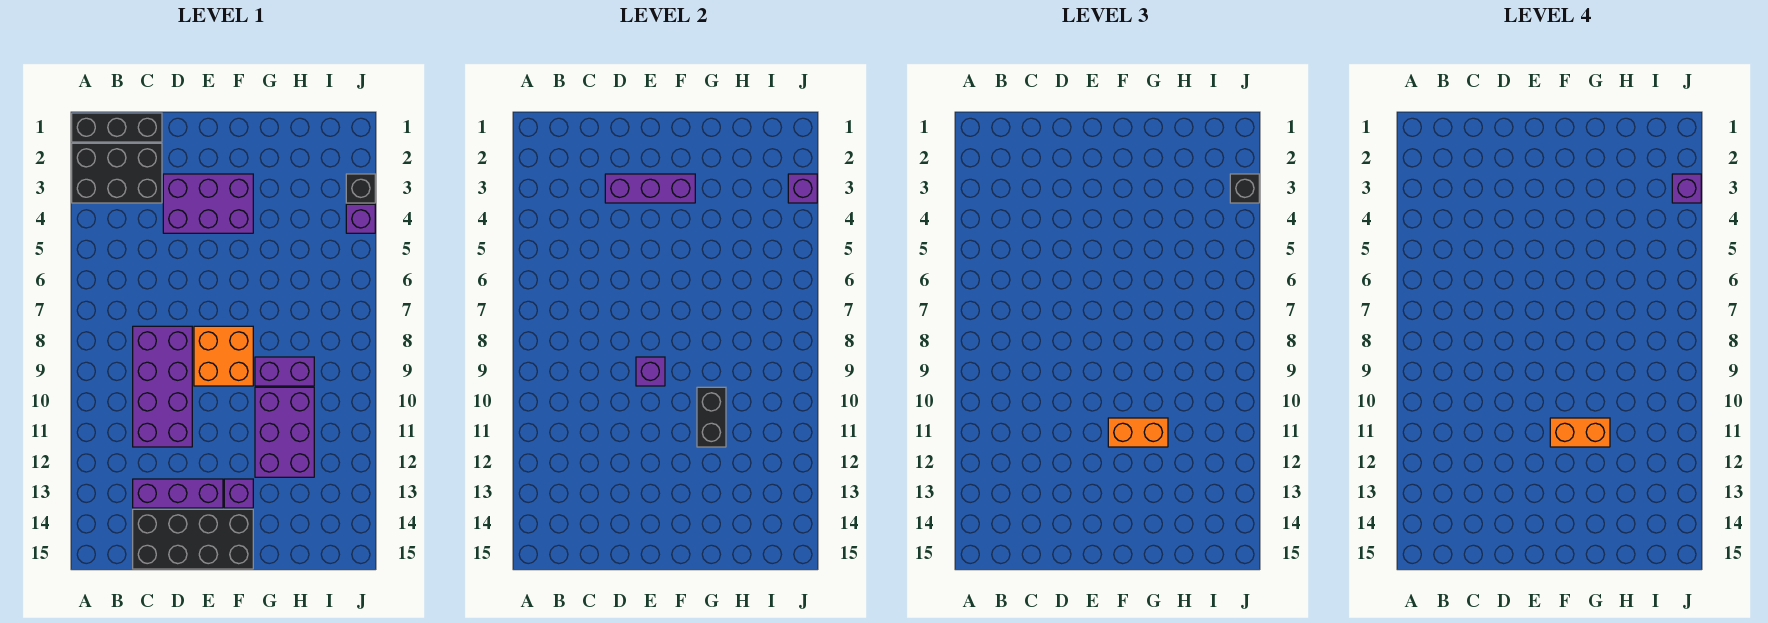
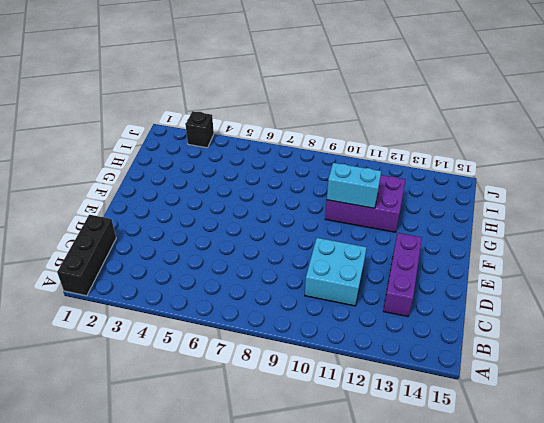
cyan 2x2 brick [305,238,367,306] -> purple 2x4 brick [133,326,192,447]
cyan 1x2 brick [327,163,381,208] -> black 1x2 brick [697,387,726,447]
none -> black 2x3 brick [72,143,162,203]
none -> black 2x4 brick [133,509,253,569]
none -> purple 2x3 brick [163,174,253,233]

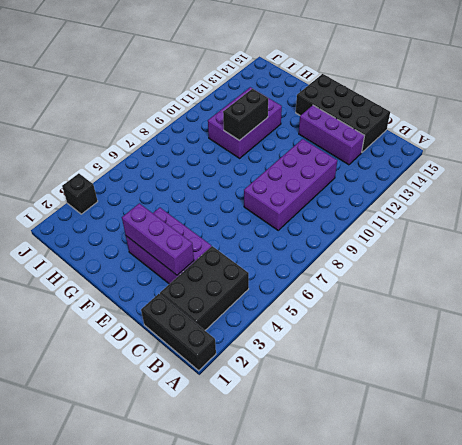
black 2x3 brick [160,246,249,330] -> black 2x3 brick turned to [72,143,162,203]
none -> orange 2x2 brick [194,326,253,386]
none -> purple 1x1 brick [224,479,253,508]
none -> purple 1x2 brick [255,357,314,386]

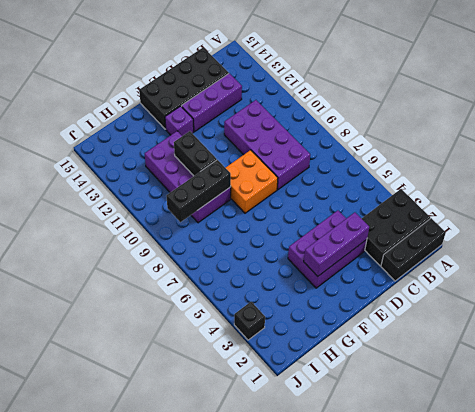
black 1x3 brick [166,160,231,222] -> none
none -> purple 1x1 brick [346,204,375,233]
none -> purple 1x1 brick [636,357,665,386]
none -> purple 1x1 brick [788,174,817,203]

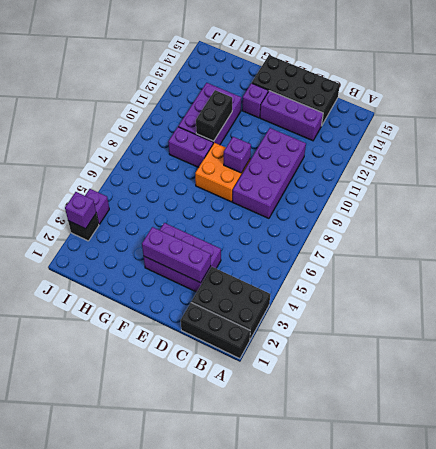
none -> orange 1x2 brick [1108,418,1168,447]
none -> black 1x1 brick [1230,174,1259,203]
none -> orange 1x2 brick [1550,418,1610,447]

